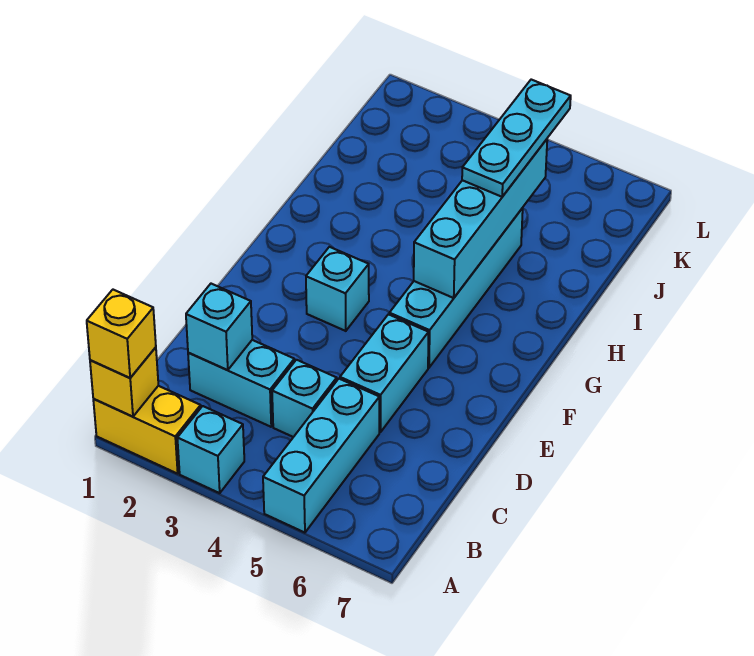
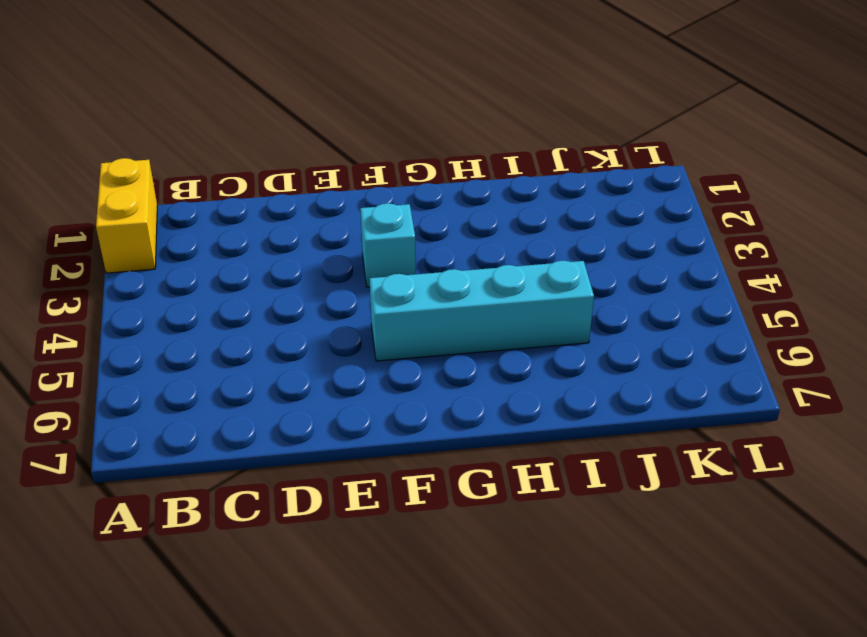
none -> cyan 1x1 brick [177,406,244,493]
none -> cyan 1x3 brick [263,379,379,533]
none -> cyan 1x2 brick [188,340,294,427]

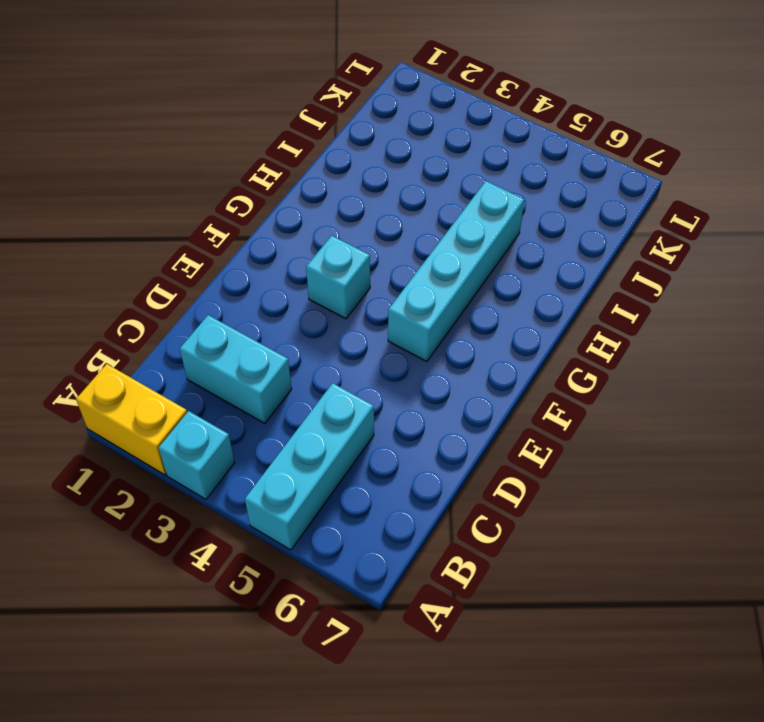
none -> cyan 1x1 brick [272,360,337,437]
none -> cyan 1x2 brick [340,314,429,432]
none -> yellow 1x1 brick [90,347,158,417]

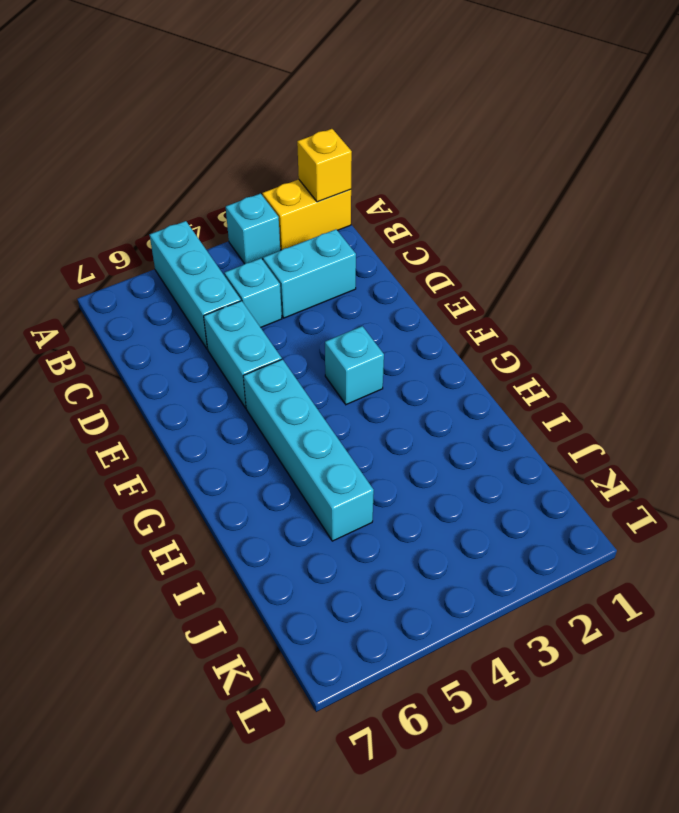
none -> cyan 1x1 brick [186,284,252,370]
none -> cyan 1x4 brick [414,139,547,298]
none -> yellow 1x1 brick [87,290,156,378]

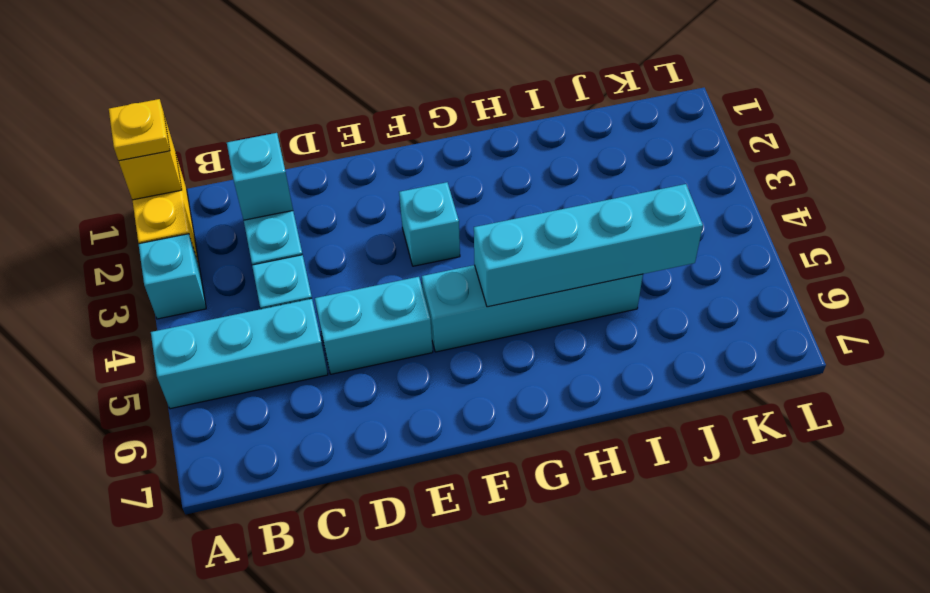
yellow 1x1 plate [109,99,170,161] -> yellow 1x1 brick [87,290,156,378]
none -> cyan 1x3 plate [462,80,571,197]

